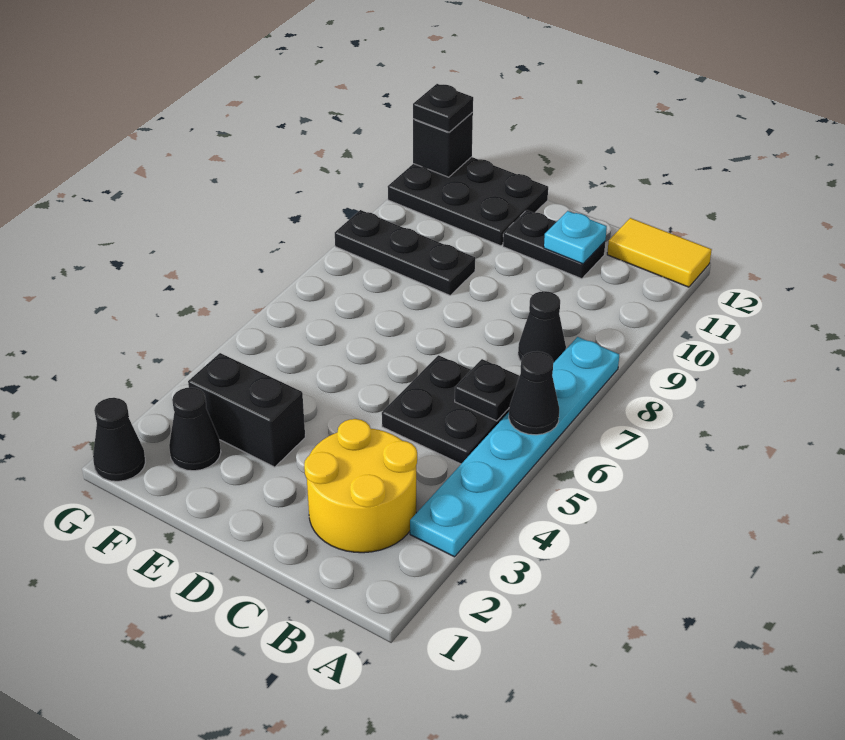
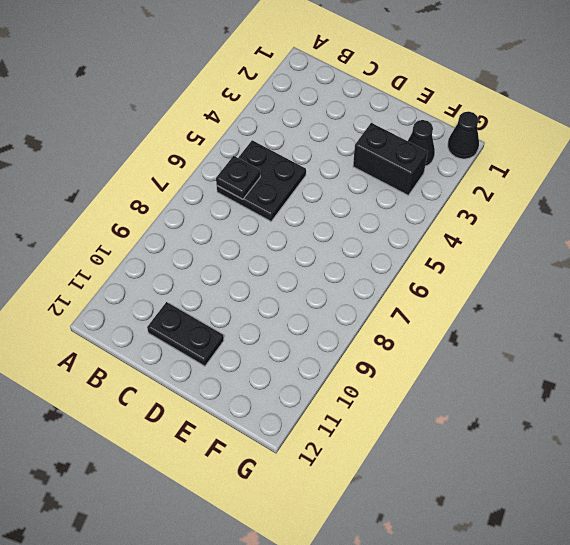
none -> cyan 1x6 plate [410,337,619,557]
none -> yellow 1x2 tile [607,218,712,287]
none -> yellow 2x2 round brick [304,419,417,553]

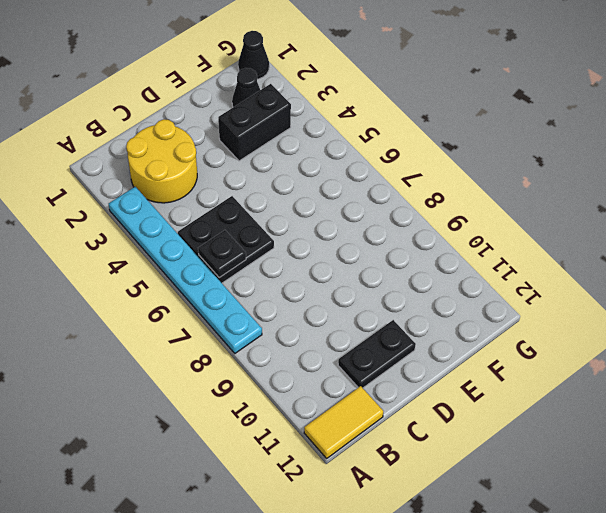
none -> black 1x1 cone [518,291,566,363]
none -> black 1x3 plate [335,210,475,295]
none -> black 2x3 plate [388,157,548,246]

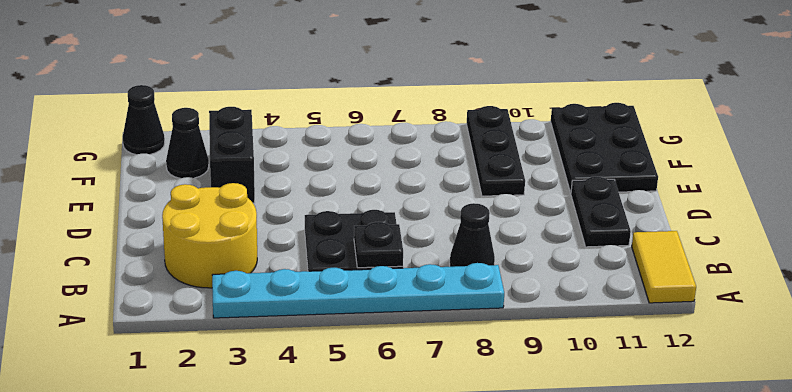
none -> black 1x1 cone [509,351,559,435]
none -> cyan 1x1 plate [544,211,607,264]
none -> black 1x1 brick [413,112,473,177]

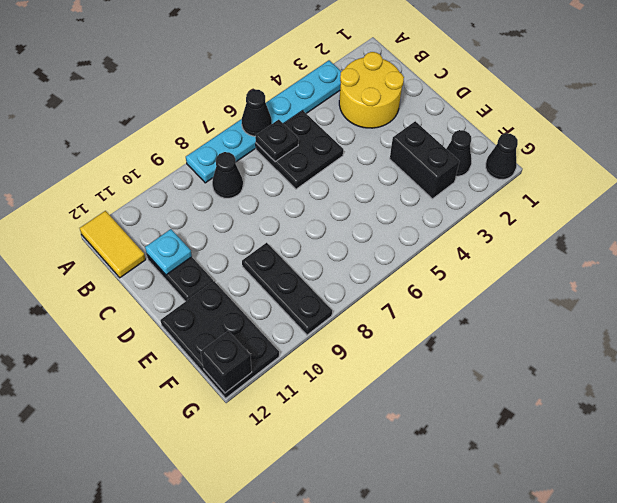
none -> black 1x1 plate [413,84,473,132]

